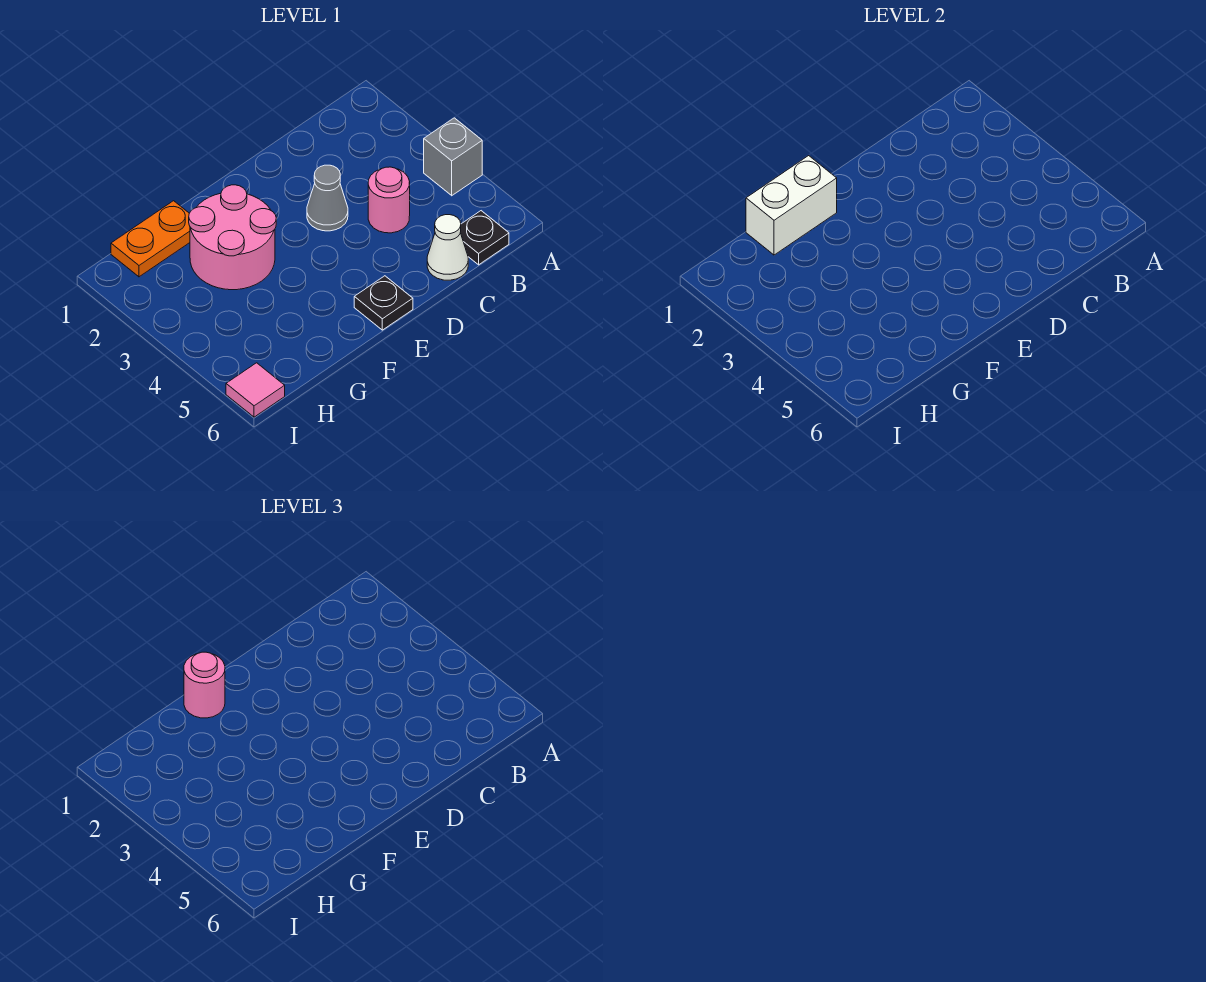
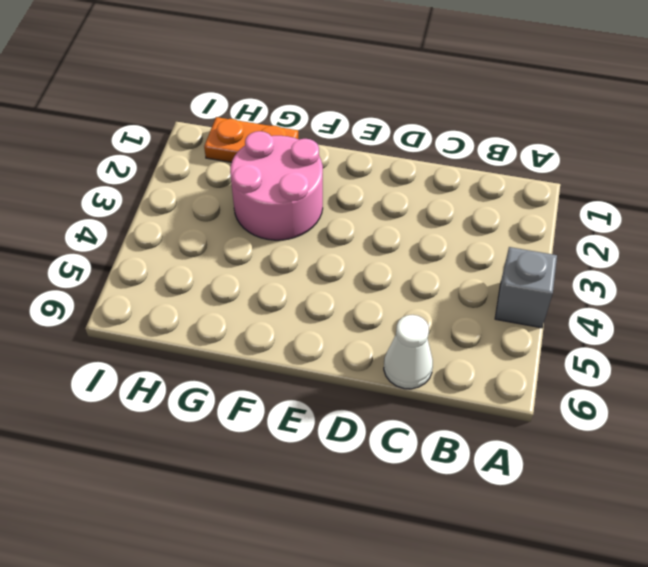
none -> black 1x1 plate [460,211,509,265]
none -> pink 1x1 round brick [368,167,410,233]

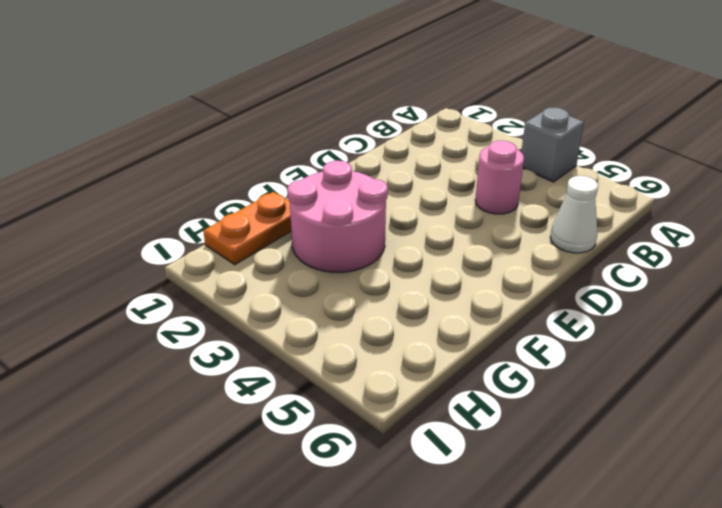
none -> black 1x1 plate [460,211,509,265]
none -> grey 1x1 cone [307,165,348,231]

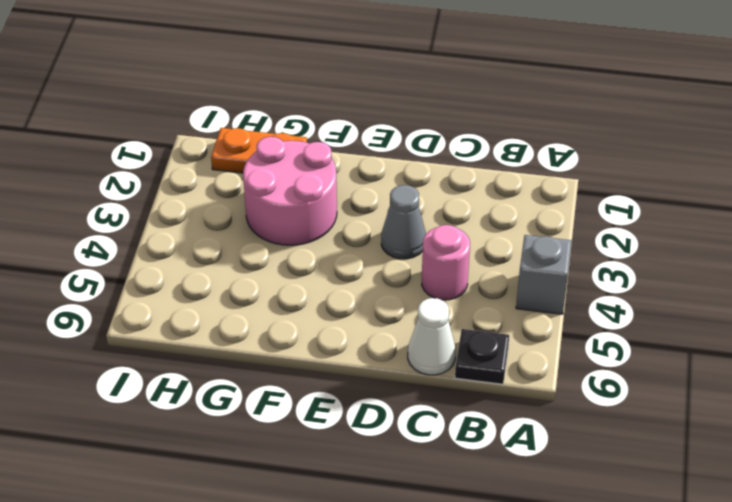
none -> black 1x1 plate [354,276,413,330]
none -> pink 1x1 tile [226,363,285,417]

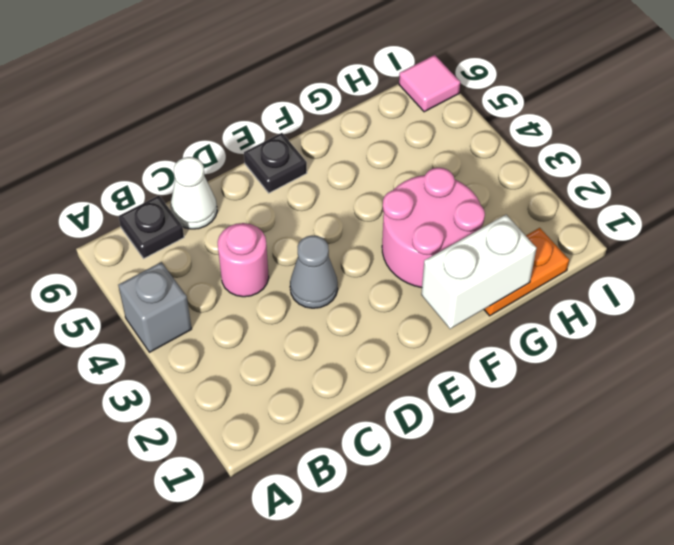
none -> pink 1x1 round brick [184,652,225,718]

